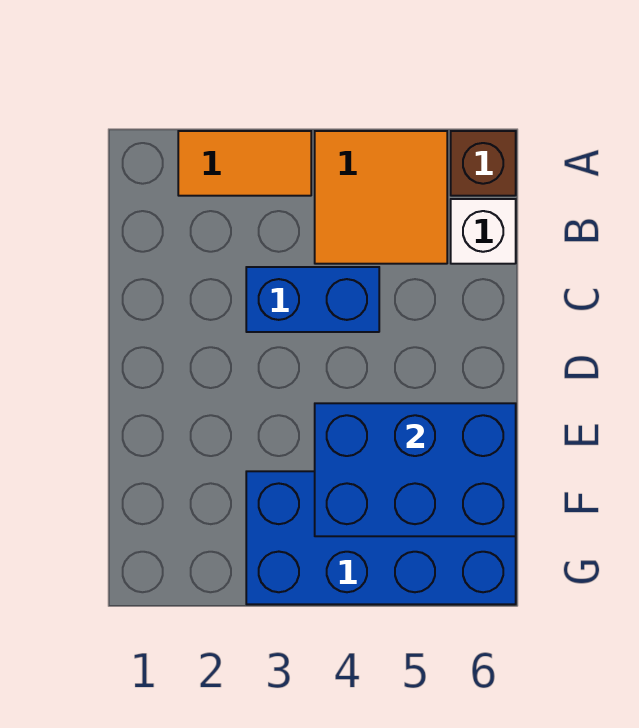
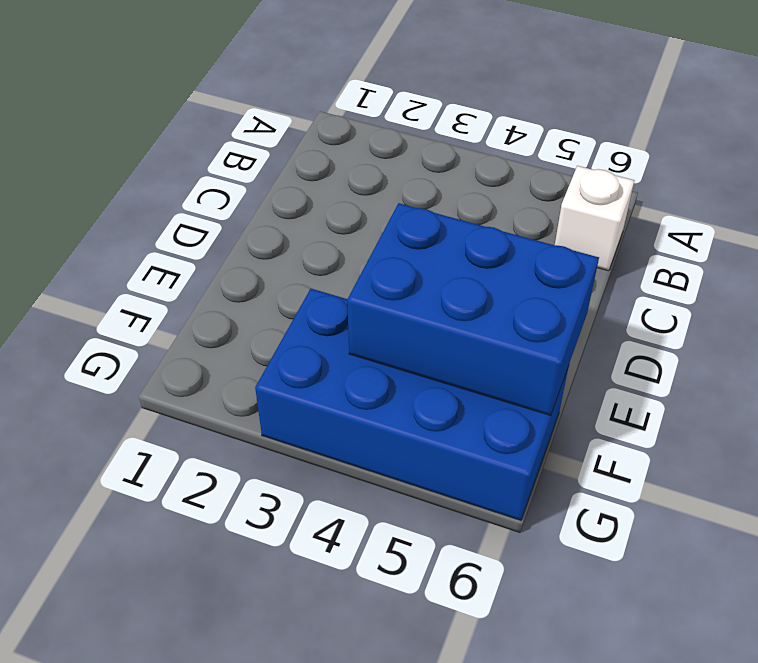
none -> orange 1x2 tile [178,131,311,196]
none -> orange 2x2 tile [315,131,447,264]

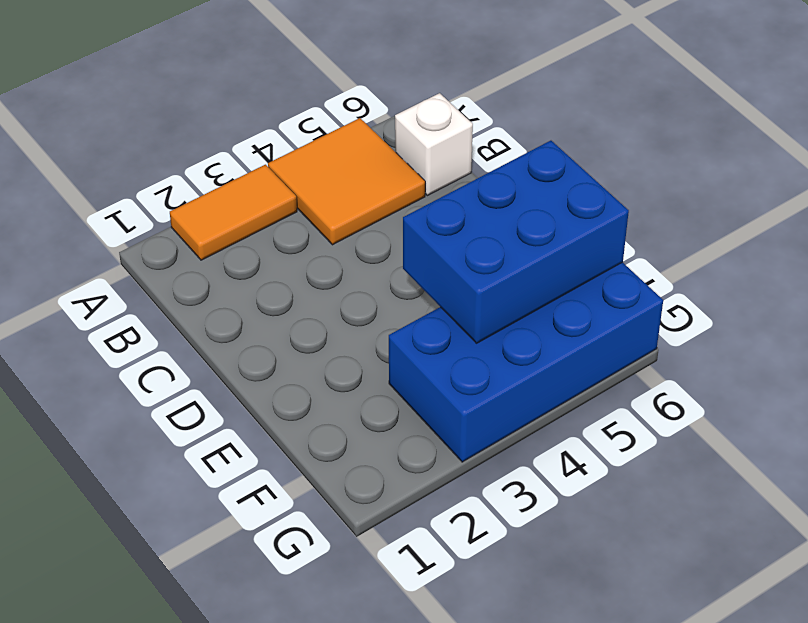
none -> brown 1x1 brick [451,131,516,196]
none -> blue 1x2 brick [246,267,379,332]

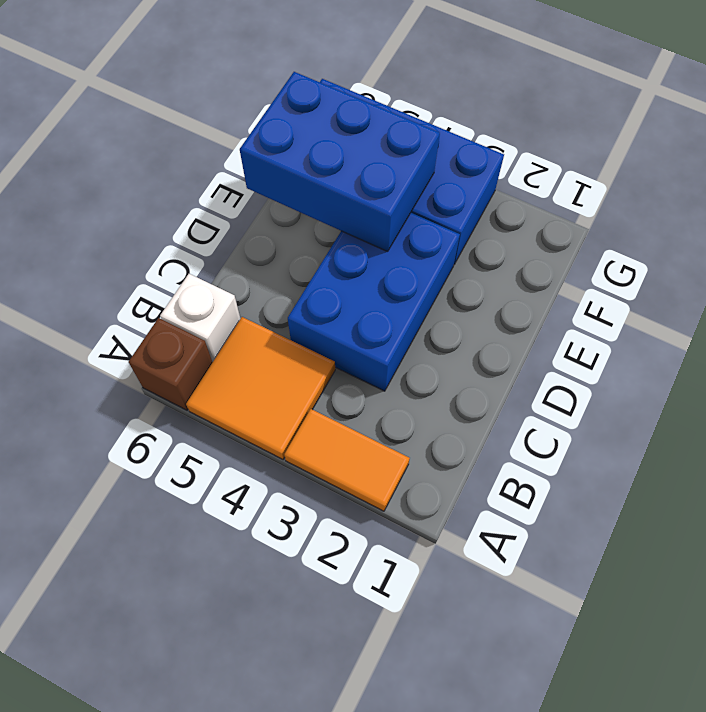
blue 2x3 brick [288,213,460,391] -> blue 1x2 brick [246,267,379,332]

